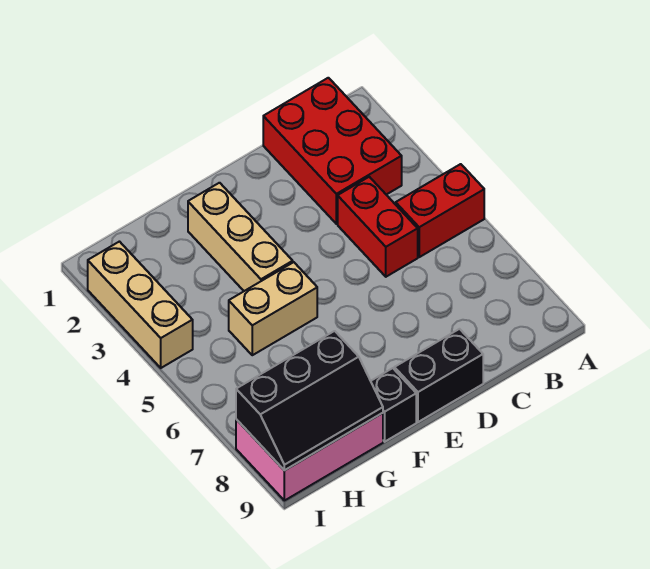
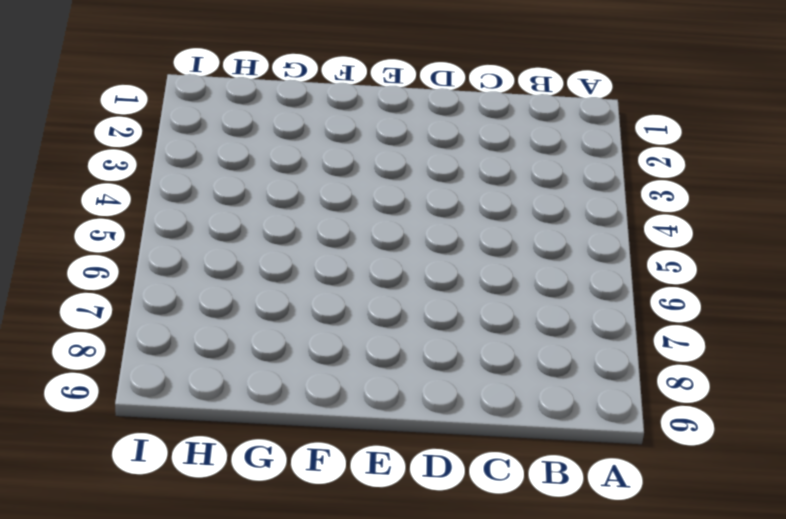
none -> red 1x2 brick [396,164,484,257]
none -> red 2x3 brick [263,78,402,224]

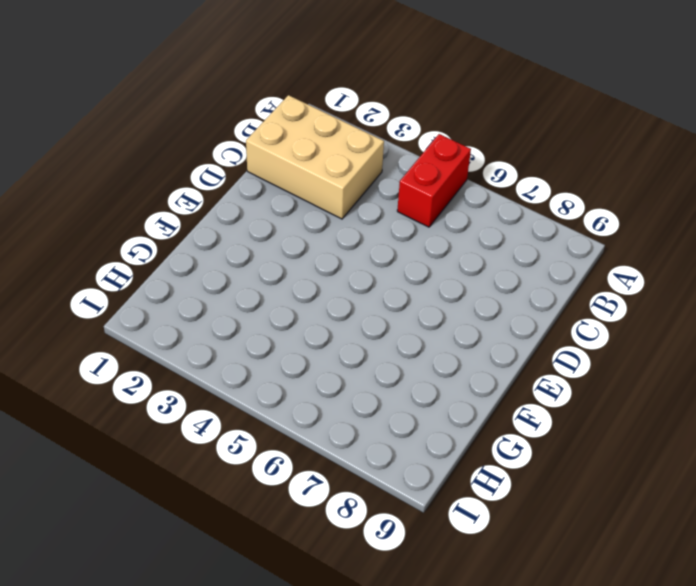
tan 2x3 brick [246,95,384,219] -> red 2x3 brick [263,78,402,224]
none -> red 1x2 brick [338,177,418,277]
none -> black 1x2 brick [394,329,483,422]

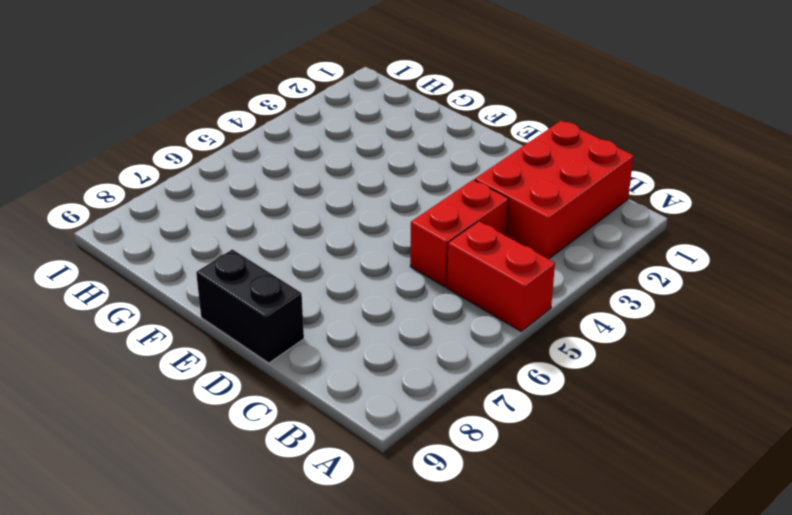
none -> tan 1x3 brick [188,183,293,291]
none -> tan 1x2 brick [229,262,317,355]

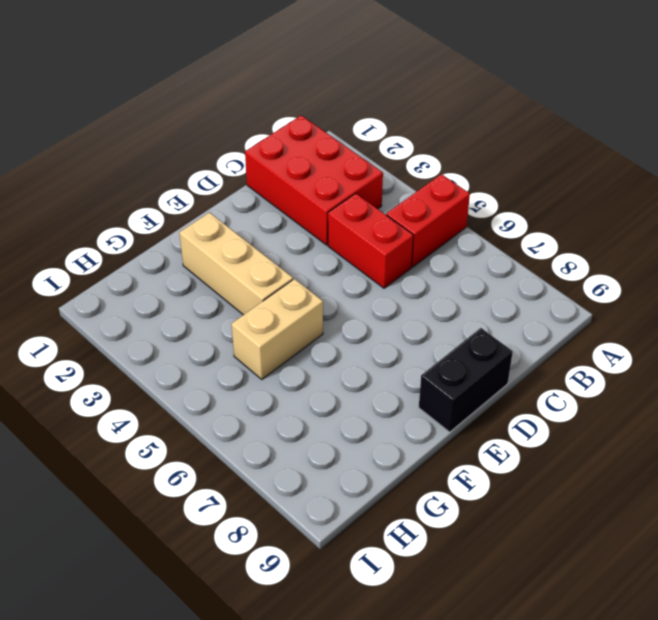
none -> black 1x1 brick [371,368,416,442]
none -> pink 2x3 brick [236,413,383,501]

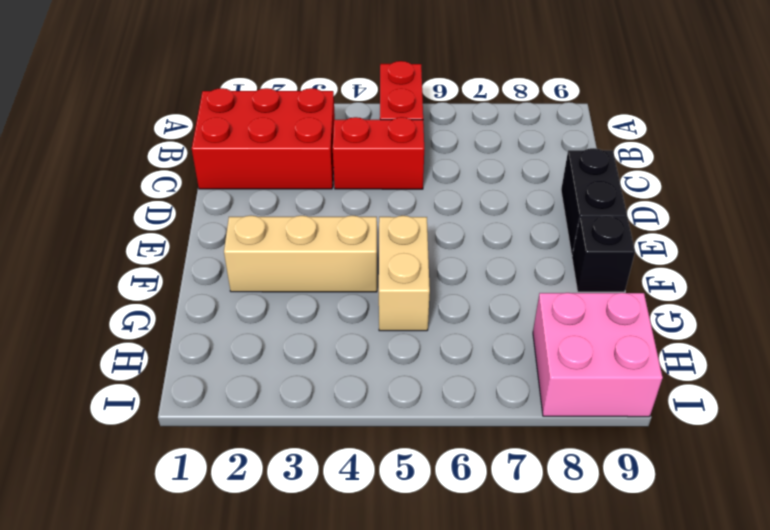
pink 2x2 brick [533,293,663,417] -> pink 2x3 brick [236,413,383,501]
none -> tan 1x3 brick [88,242,193,368]
none -> black 2x3 slope [236,331,383,470]

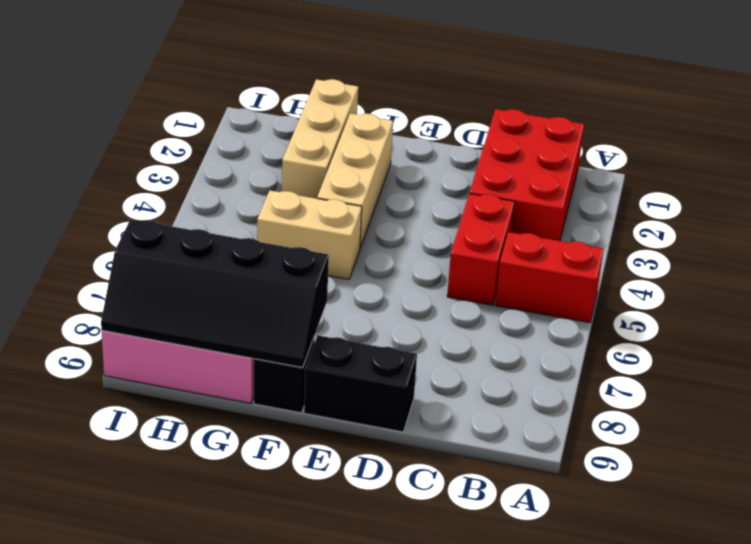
black 2x4 slope [101,219,329,368] -> black 2x3 slope [236,331,383,470]
tan 1x3 brick [282,79,358,199] -> tan 1x3 brick moved to [88,242,193,368]

